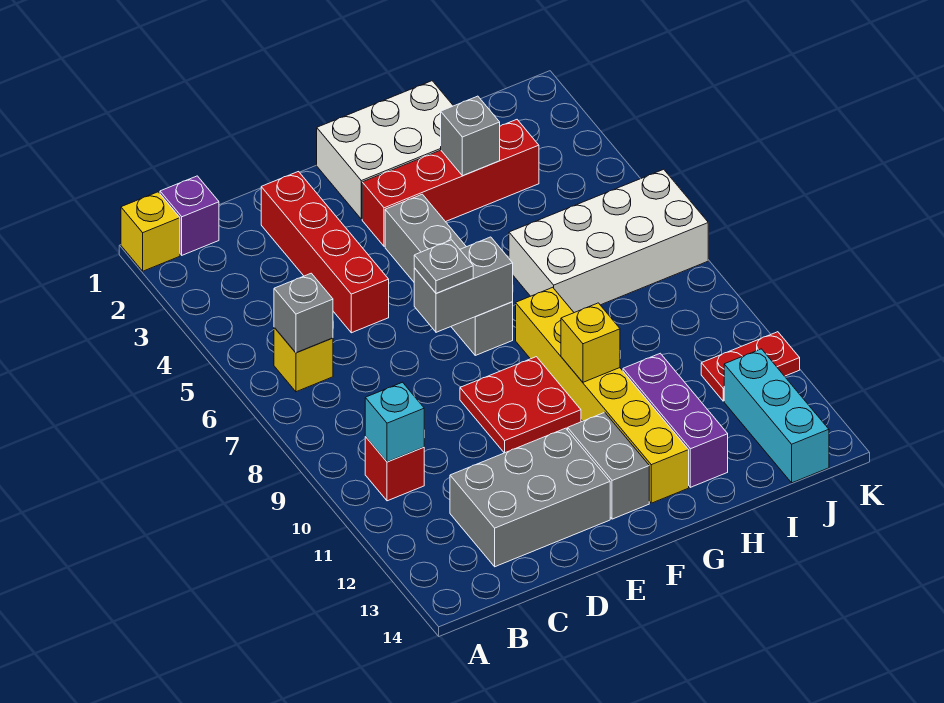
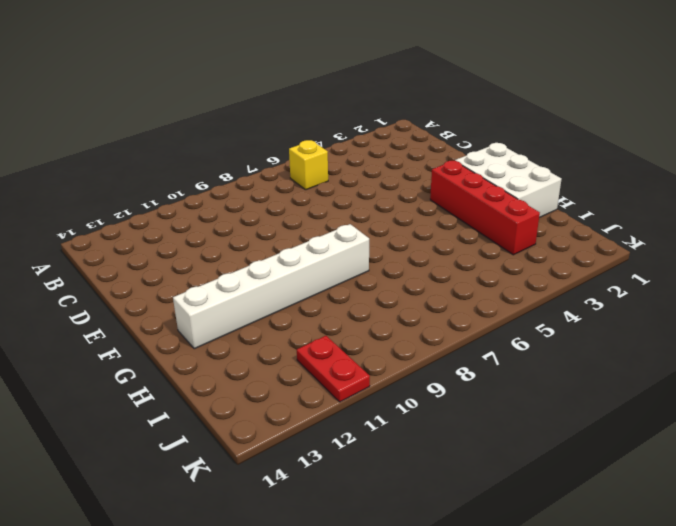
white 1x6 brick [173,224,369,349] -> yellow 1x6 brick [516,287,689,503]
none -> yellow 1x1 brick [121,192,180,271]
none -> purple 1x1 brick [160,176,219,255]
none -> red 1x1 brick [365,437,424,501]

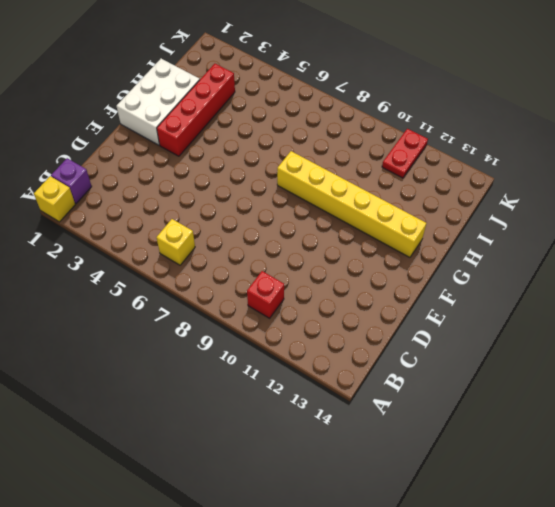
none -> grey 2x3 brick [450,428,610,567]
none -> red 1x4 brick [261,172,389,333]
none -> red 2x2 plate [460,357,581,453]

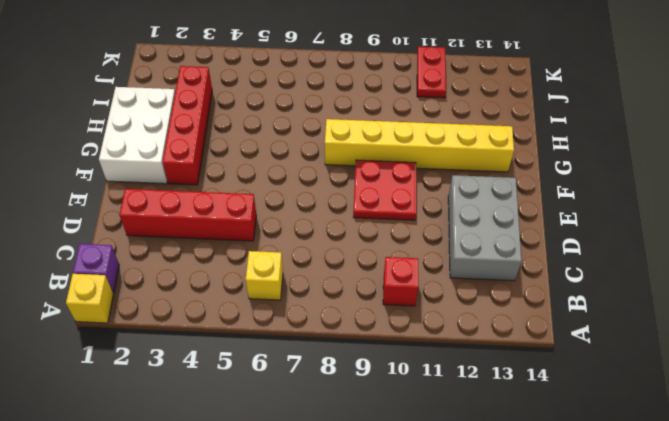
none -> grey 1x4 brick [385,194,513,355]
none -> grey 1x2 brick [568,412,649,519]
none -> white 2x4 brick [509,169,708,313]

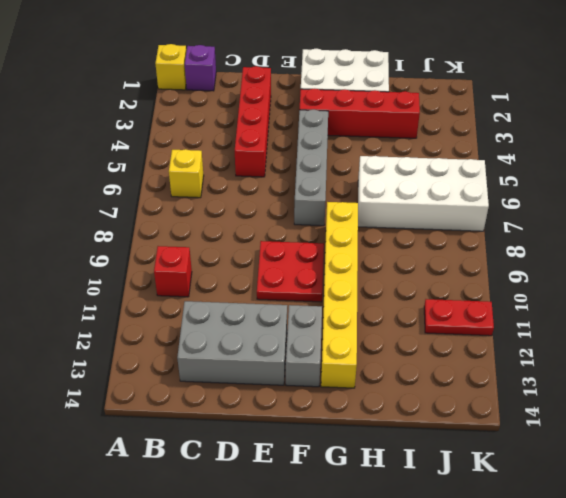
none -> purple 1x3 brick [623,353,728,487]
none -> cyan 1x3 brick [724,349,829,483]
none -> grey 1x1 brick [274,273,333,353]

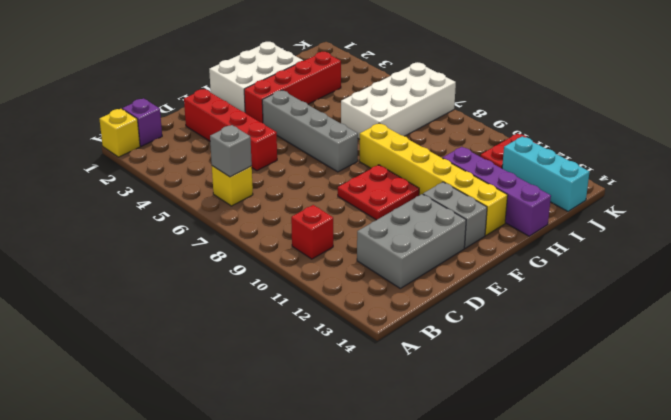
purple 1x4 brick [443,147,551,236] -> purple 1x3 brick [623,353,728,487]
none -> cyan 1x1 brick [365,382,424,462]
none -> grey 1x2 brick [414,237,513,332]
none -> yellow 1x1 brick [561,303,620,382]

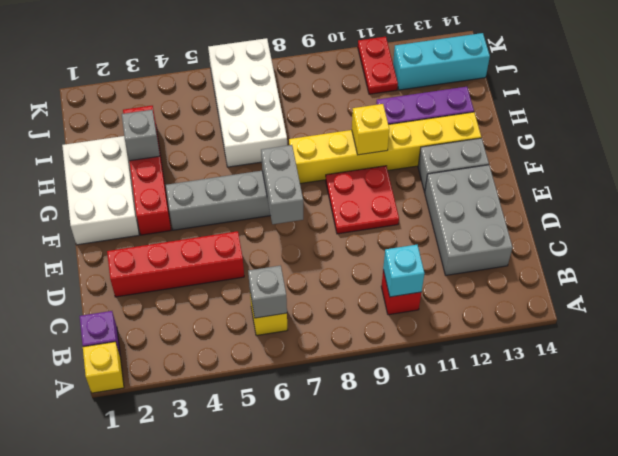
none -> grey 1x1 plate [414,240,473,293]

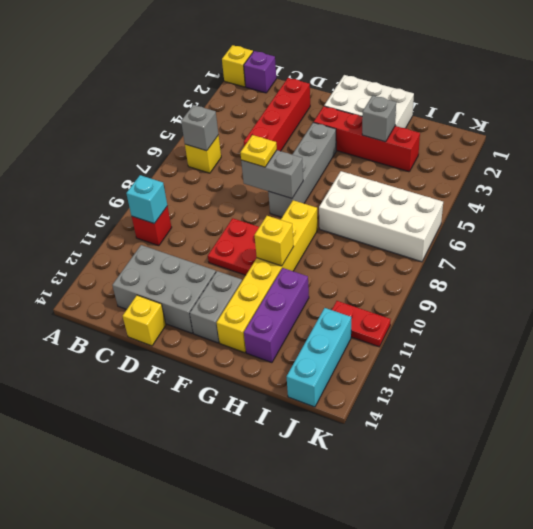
yellow 1x1 brick [123,295,166,346] -> none
yellow 1x1 plate [240,135,277,167] -> grey 1x1 plate [414,240,473,293]

